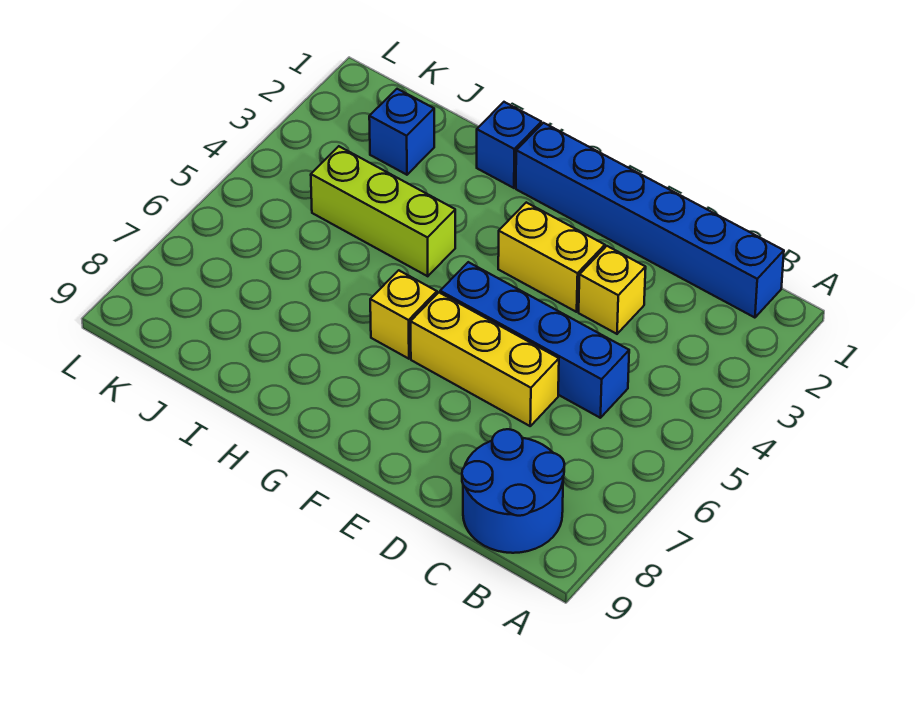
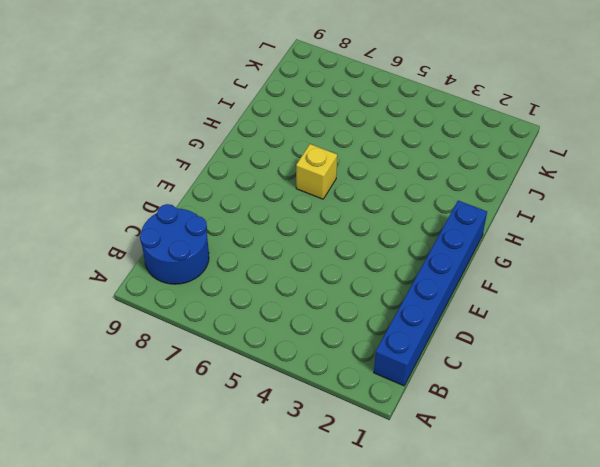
none -> blue 1x4 brick [440,262,629,418]
none -> yellow 1x1 brick [579,246,646,334]

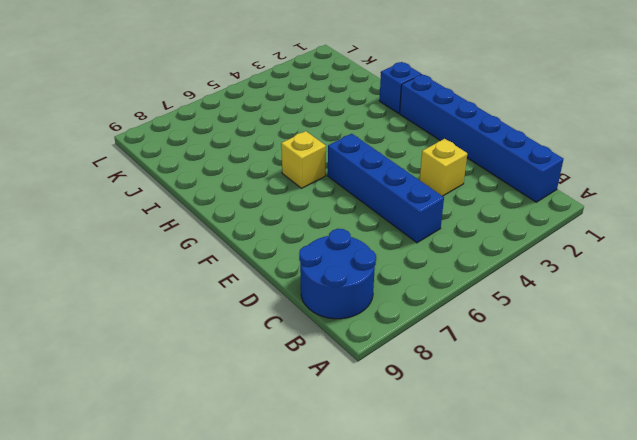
none -> yellow 1x3 brick [411,293,559,426]
none -> yellow 1x2 brick [498,202,605,312]

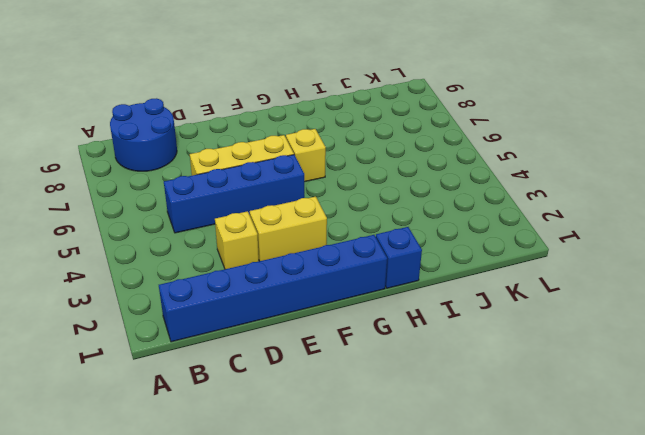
none -> lime 1x3 brick [311,146,455,276]
none -> blue 1x1 brick [369,89,434,175]

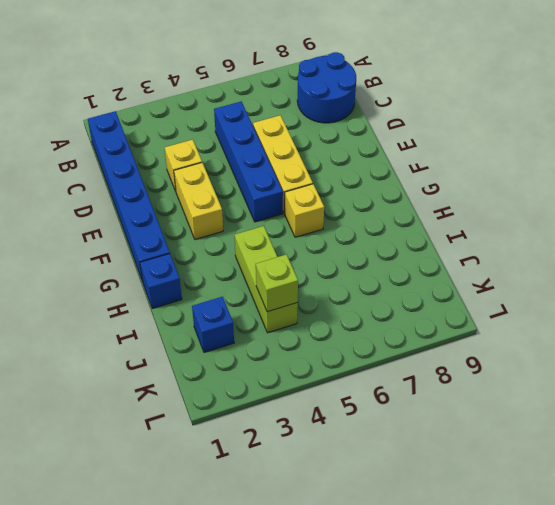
lime 1x1 brick [256,254,298,312] -> none

